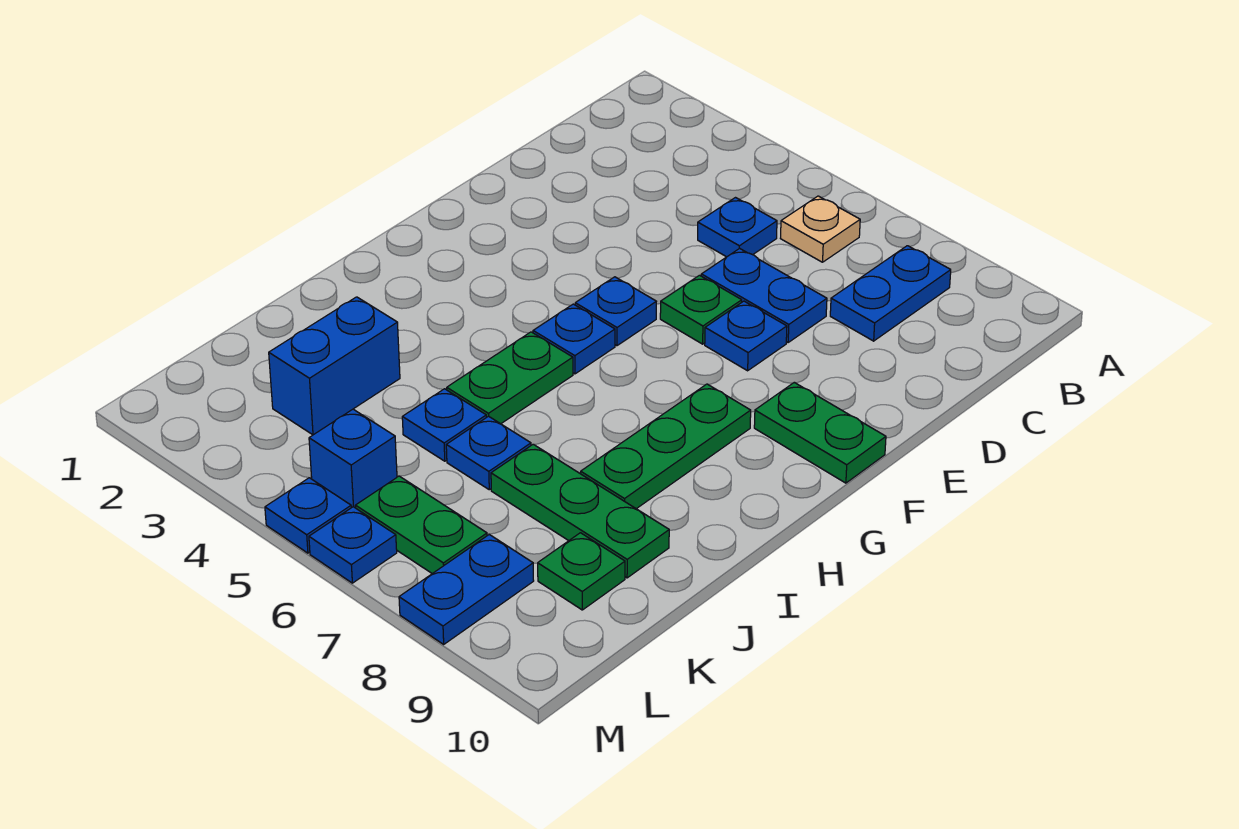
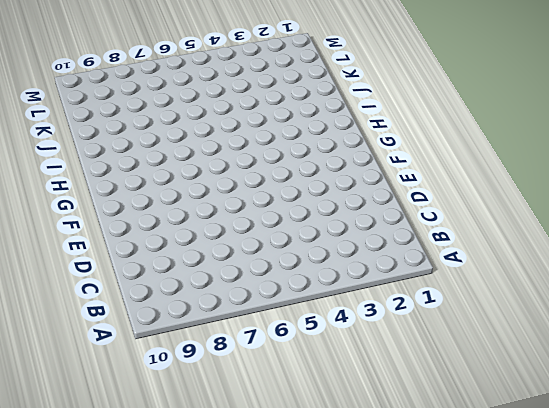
none -> tan 1x1 plate [780,196,860,262]
none -> blue 1x2 plate [830,246,951,341]
none -> blue 1x1 plate [698,198,777,257]

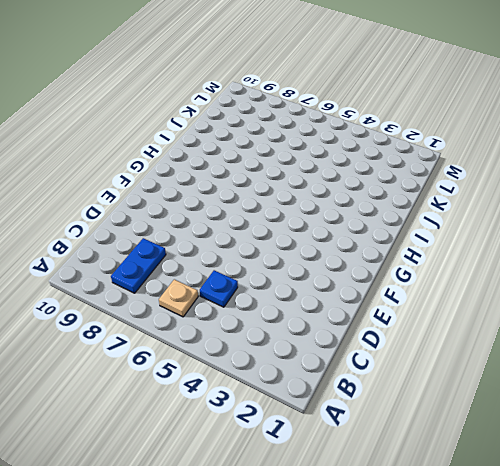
none -> blue 1x2 plate [701,248,827,342]
none -> green 1x1 plate [660,275,742,344]
none -> blue 1x1 plate [705,301,787,371]

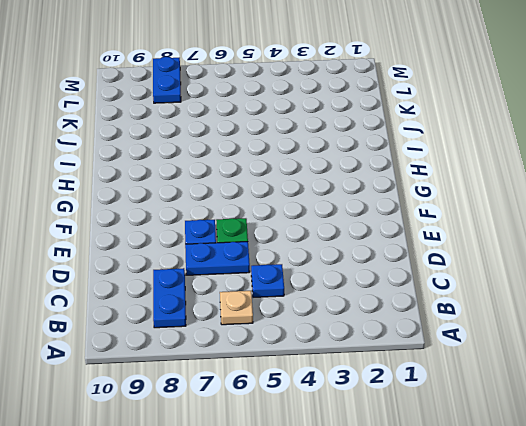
none -> blue 1x1 plate [575,277,656,346]
none -> green 1x2 plate [754,382,886,483]
none -> blue 1x1 plate [533,304,615,374]

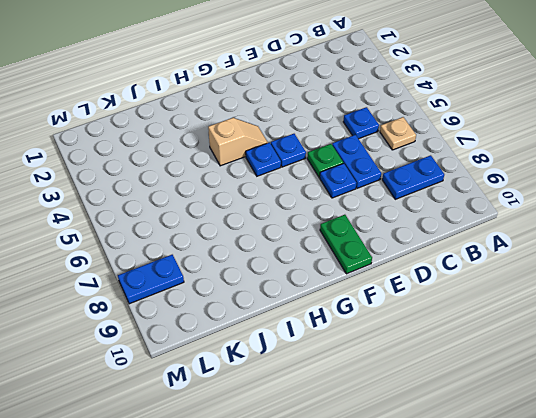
tan 1x2 slope [208,118,268,166] -> none
none -> green 1x3 plate [581,384,751,509]
none -> green 1x2 plate [447,332,573,424]
none -> blue 1x2 brick [269,297,400,435]

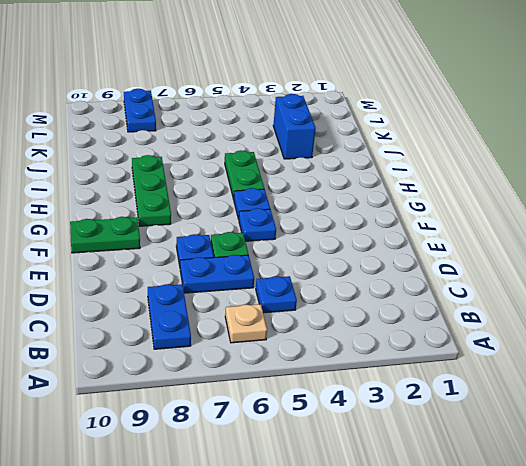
none -> blue 1x1 plate [402,389,486,461]
none -> blue 1x1 plate [446,416,531,490]
none -> green 1x3 plate [491,444,669,578]

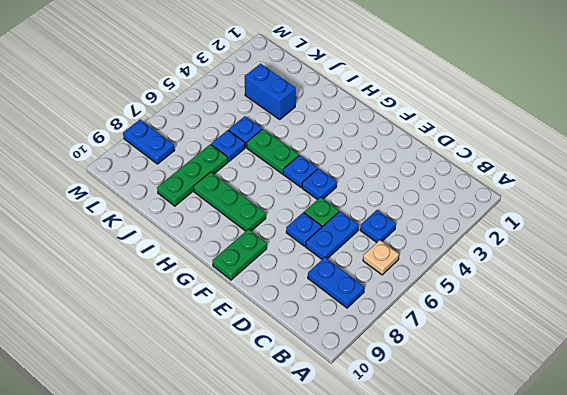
none -> green 1x1 plate [538,533,625,610]
none -> blue 1x1 brick [309,409,397,508]
none -> green 1x2 plate [355,476,487,574]

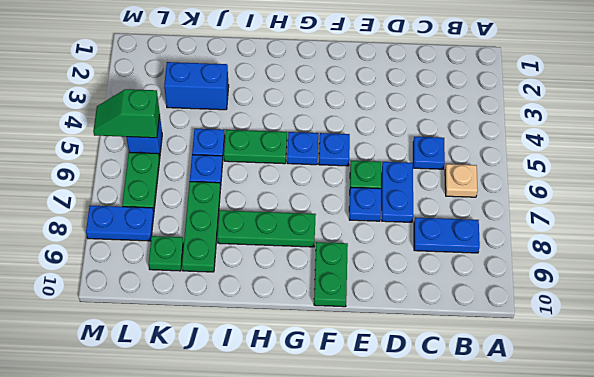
green 1x2 slope [93,89,160,138] -> none
none -> blue 1x1 plate [265,478,351,553]
none -> blue 1x1 plate [309,507,397,583]

